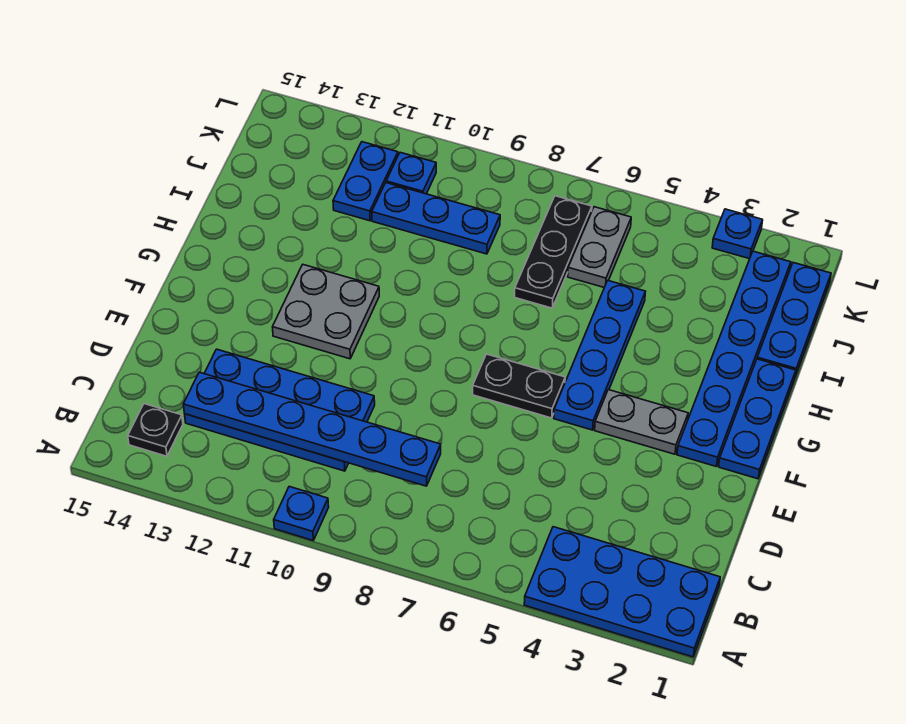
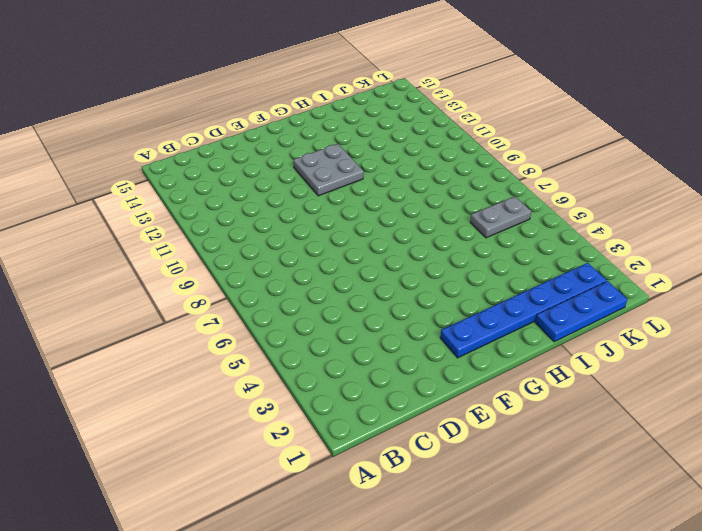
none -> blue 2x4 plate [524,527,720,657]
none -> blue 1x1 plate [274,486,329,540]
none -> black 1x1 plate [128,404,183,456]

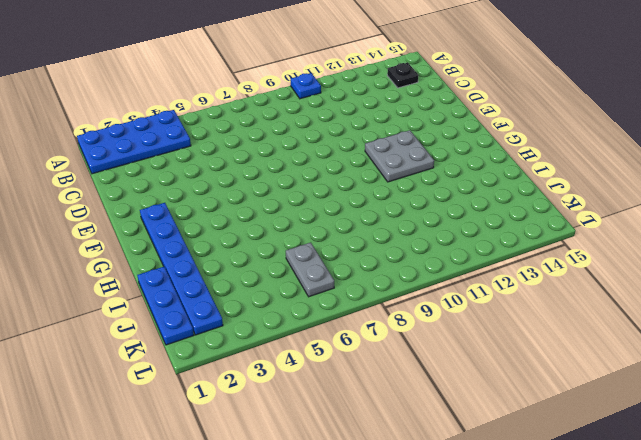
none -> blue 2x4 plate [185,349,375,471]
none -> blue 1x3 plate [719,359,796,479]
none -> grey 1x2 plate [595,390,688,454]

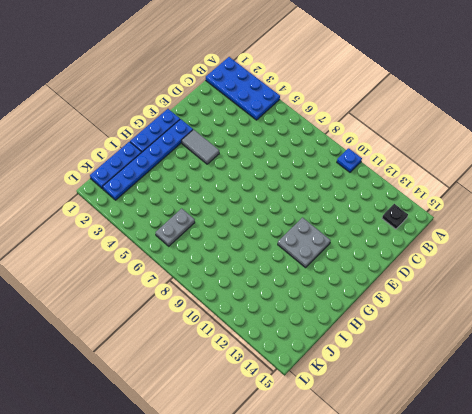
grey 1x2 tile [182,130,219,164] -> grey 1x2 plate [595,390,688,454]
none -> blue 2x4 plate [185,349,375,471]
none -> blue 1x4 plate [554,281,646,430]
none -> black 1x2 plate [473,354,565,418]

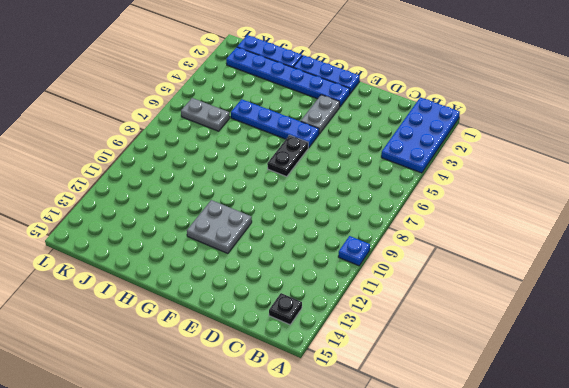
none -> blue 2x4 plate [185,349,375,471]
none -> black 1x3 plate [515,196,592,308]
none -> blue 1x3 plate [372,183,500,254]

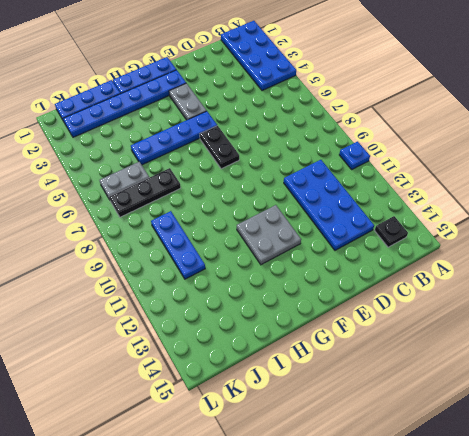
none -> blue 1x2 plate [333,142,398,221]
none -> blue 1x1 plate [386,152,436,194]
none -> blue 1x1 plate [712,209,763,259]

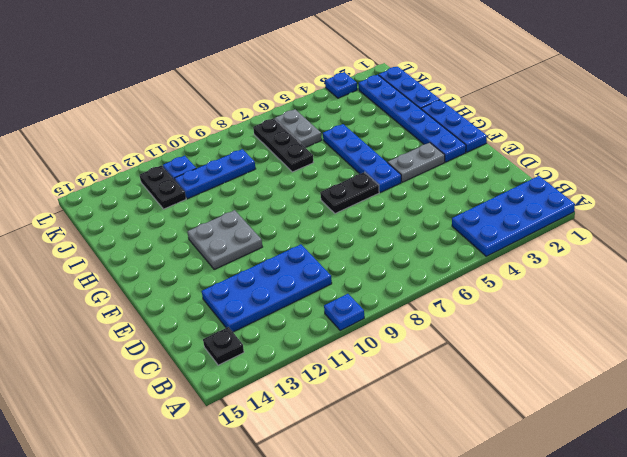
black 1x2 plate [140,165,186,209] -> blue 1x2 plate [333,142,398,221]
none -> blue 1x6 plate [183,372,441,486]

